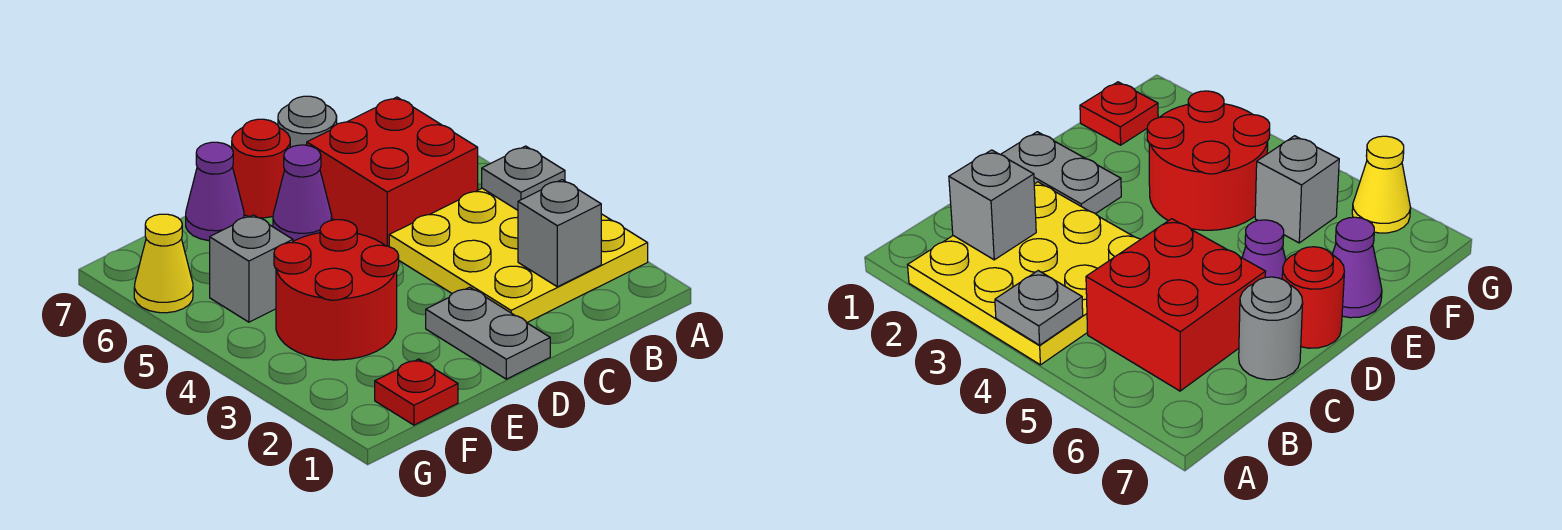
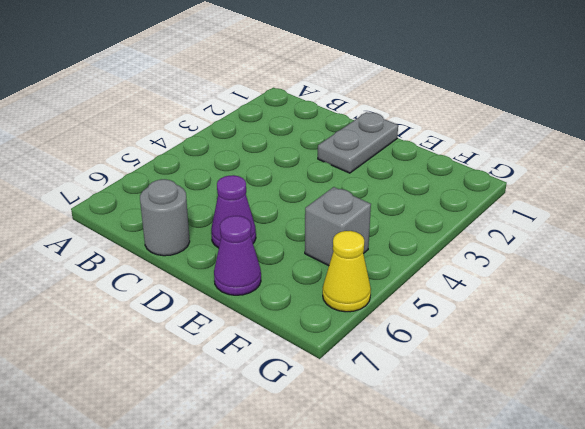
none -> yellow 3x3 plate [389,188,648,323]
none -> red 2x2 brick [307,97,478,246]
none -> red 1x1 round brick [232,119,290,218]

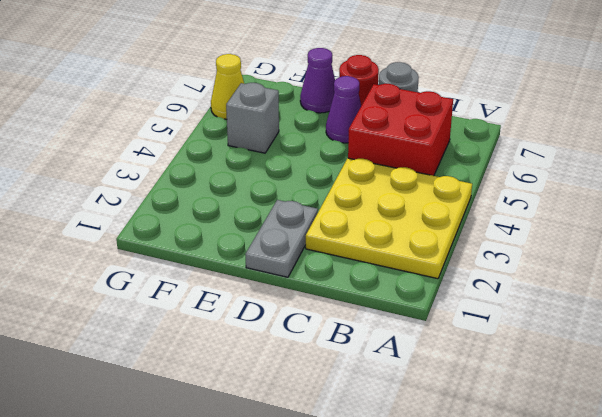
none -> red 2x2 round brick [274,220,399,360]
none -> red 1x1 plate [375,359,458,425]
none -> grey 1x1 plate [482,146,565,210]

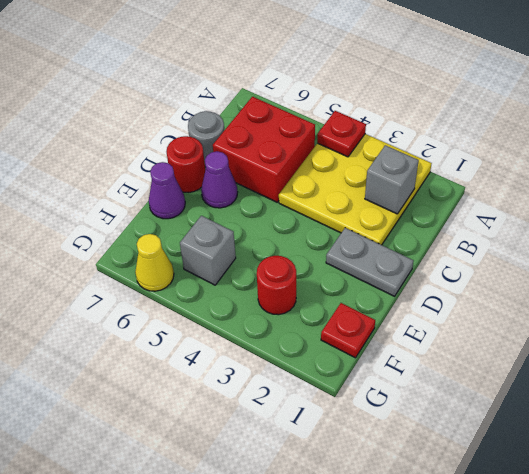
red 1x1 plate [317,111,366,157] -> grey 1x1 plate [482,146,565,210]
red 1x1 round brick [257,256,296,315] -> red 2x2 round brick [274,220,399,360]

